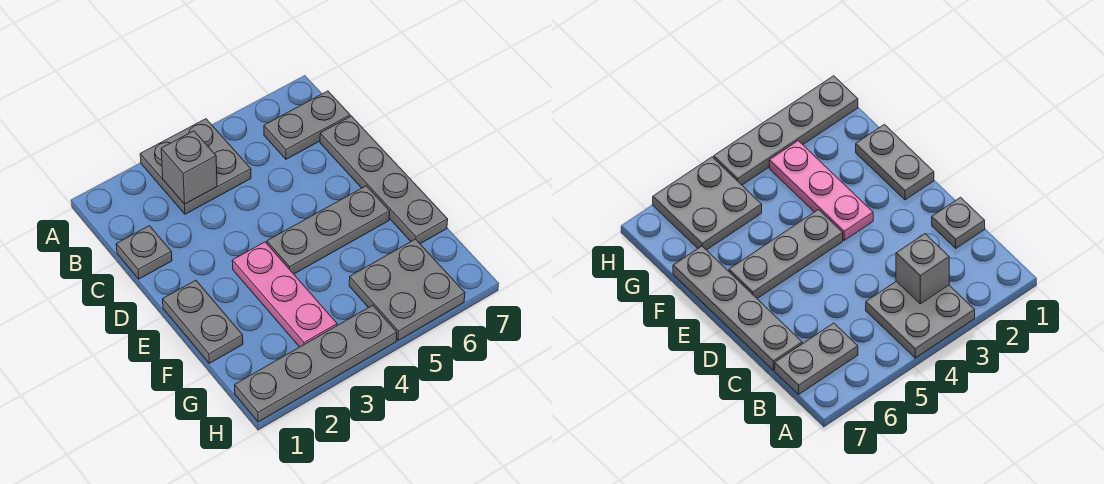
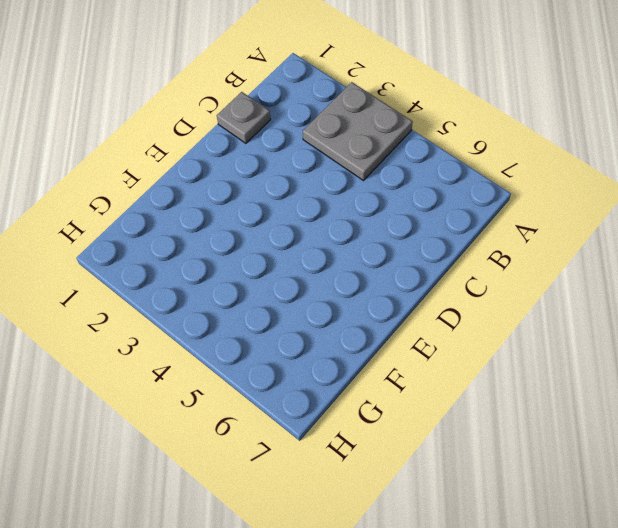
none -> grey 1x2 plate [264,91,350,159]
none -> grey 1x4 plate [320,116,448,244]

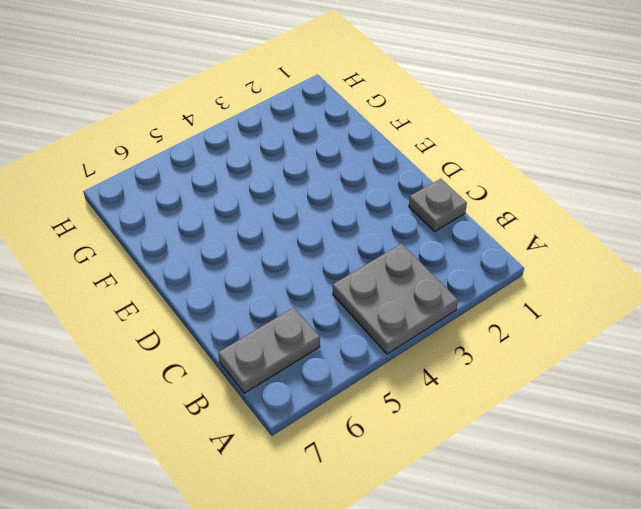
none -> grey 1x4 plate [320,116,448,244]
none -> grey 1x2 plate [163,280,243,363]

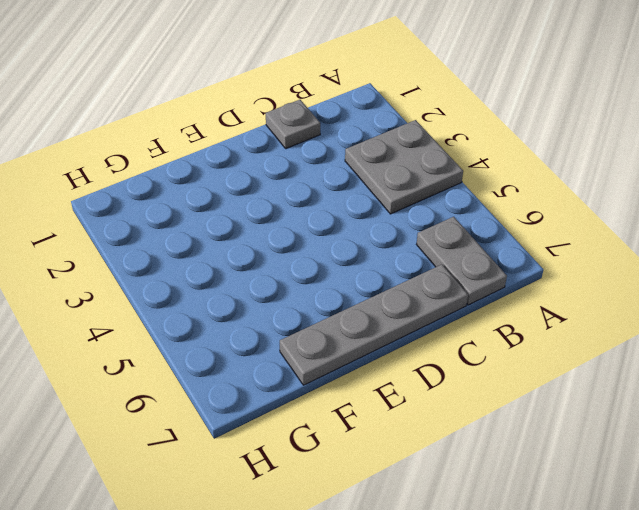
none -> grey 1x2 plate [163,280,243,363]
none -> pink 1x3 plate [232,242,337,347]

